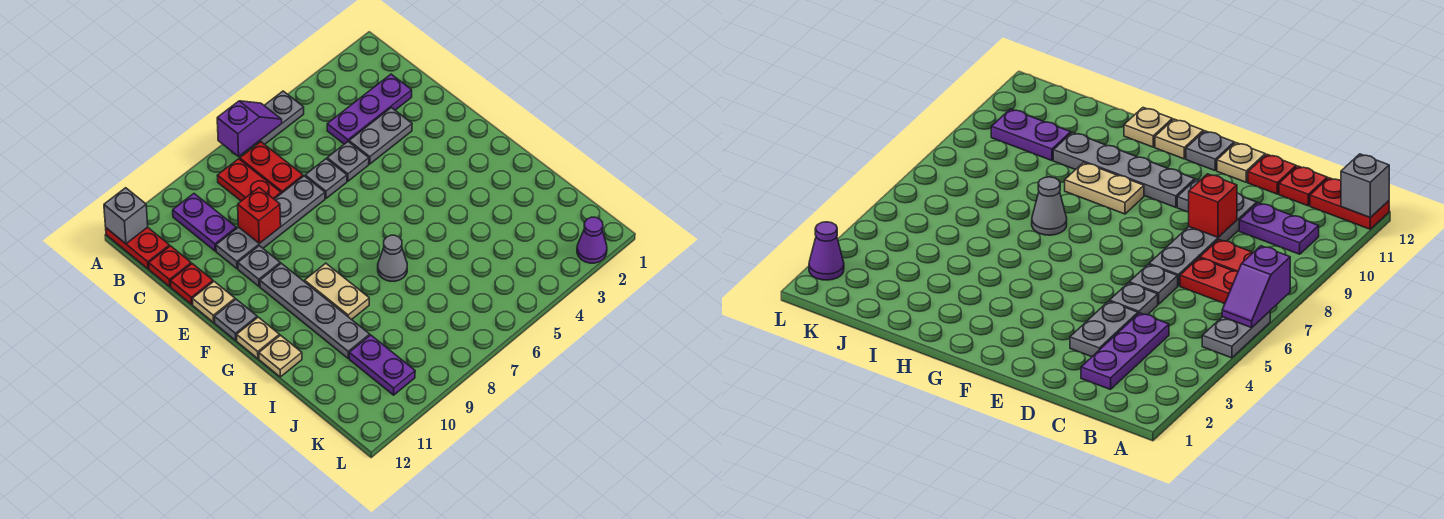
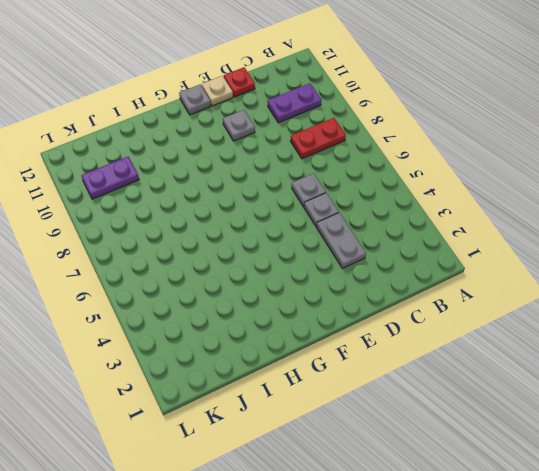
none -> grey 1x2 plate [256,91,304,145]
none -> red 1x2 plate [106,227,169,269]
none -> red 1x2 plate [240,142,303,193]

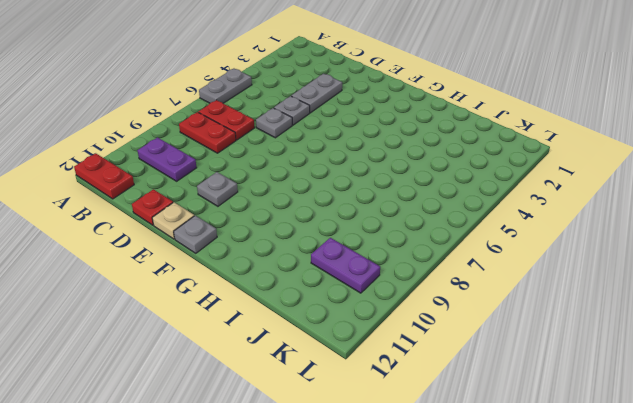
none -> purple 1x3 plate [327,74,412,144]
none -> red 1x1 plate [149,246,191,287]
none -> grey 1x4 plate [216,176,325,269]

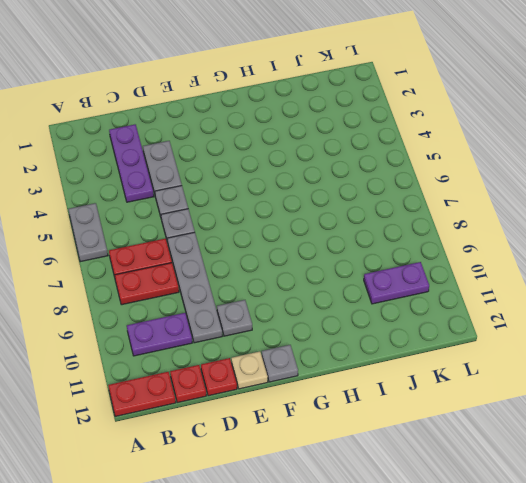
none -> grey 1x4 plate [260,263,370,358]
none -> tan 1x2 plate [305,263,369,320]
none -> tan 1x1 plate [237,317,279,359]

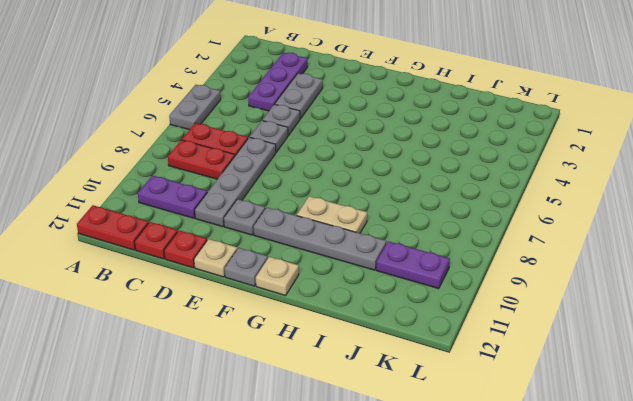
none -> grey 1x1 cone [378,235,407,281]
none -> tan 1x1 plate [259,335,302,377]
none -> purple 1x1 cone [577,217,607,263]

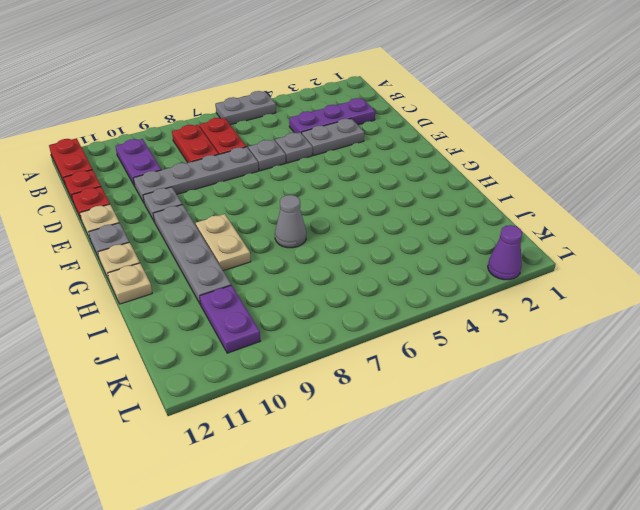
none -> purple 1x2 slope [217,101,282,156]
none -> grey 1x1 brick [104,188,148,244]
none -> red 1x1 brick [238,188,281,243]

